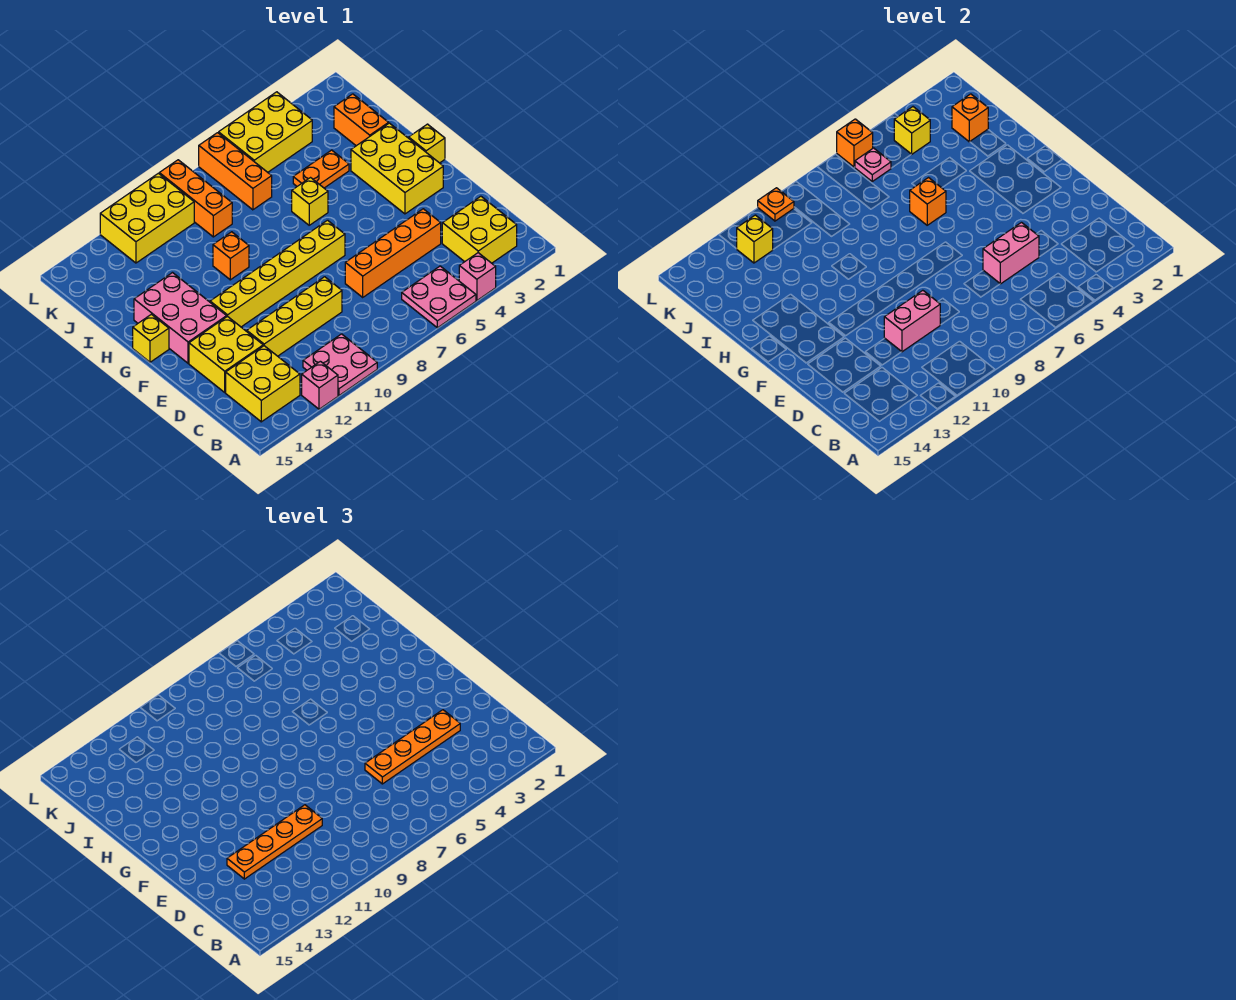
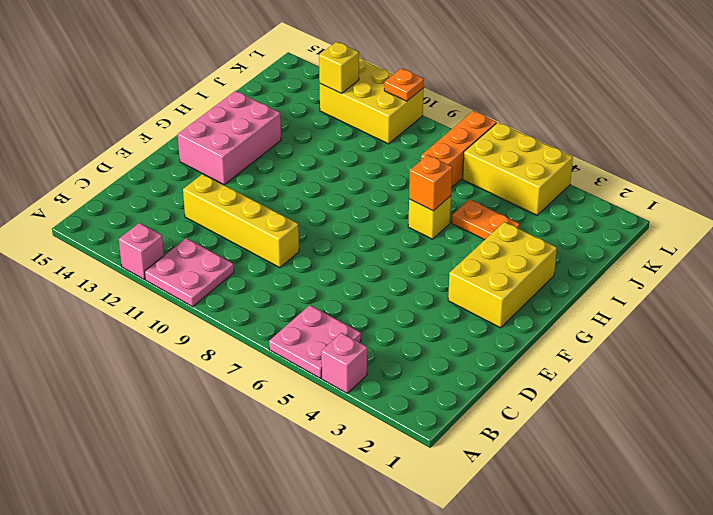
none -> yellow 2x2 brick [442,196,517,263]
none -> yellow 2x2 brick [226,346,300,422]
none -> orange 1x4 brick [345,209,441,297]
none -> yellow 2x2 brick [189,316,263,392]

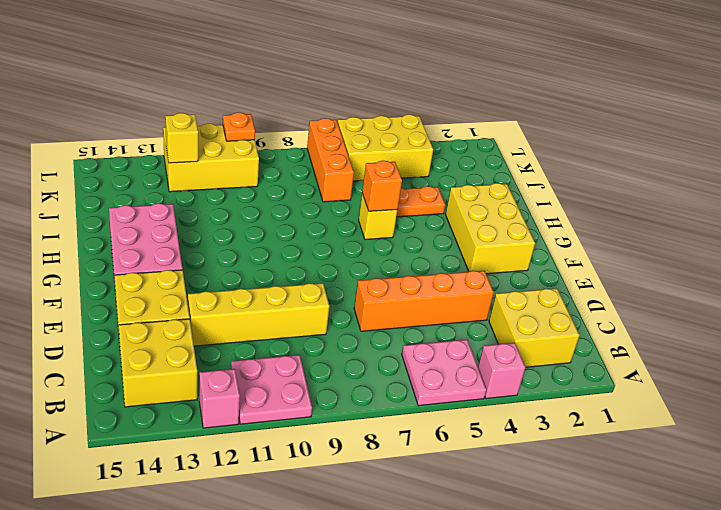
none -> yellow 1x6 brick [210,220,345,327]
none -> yellow 1x1 brick [409,124,445,163]
none -> yellow 1x1 brick [133,314,169,362]
none -> orange 1x1 brick [213,232,249,280]

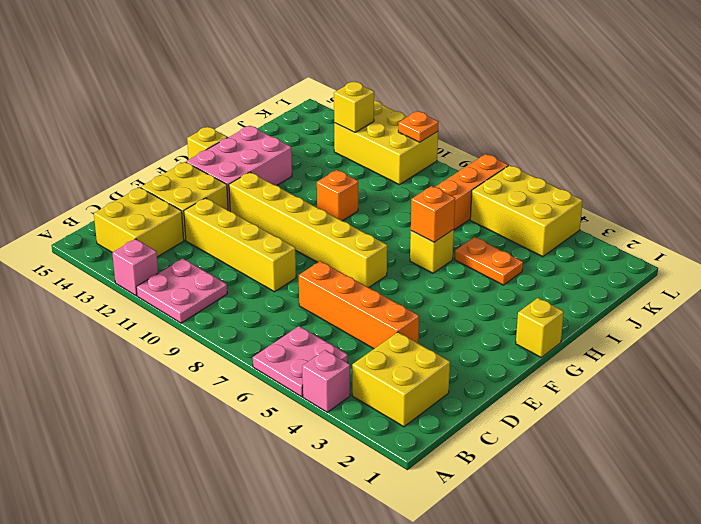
none -> yellow 2x3 brick [351,123,443,214]
none -> orange 1x2 brick [334,94,389,146]
none -> orange 1x3 brick [159,160,232,237]
none -> pink 1x2 brick [983,223,1039,284]

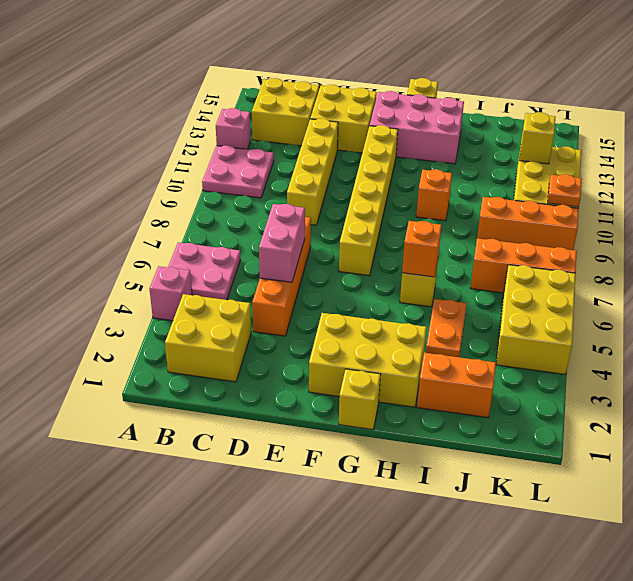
none -> pink 1x2 brick [884,290,940,352]
none -> orange 1x1 brick [952,94,988,142]
none -> yellow 1x1 brick [894,107,930,154]
none -> pink 1x1 plate [855,148,891,181]

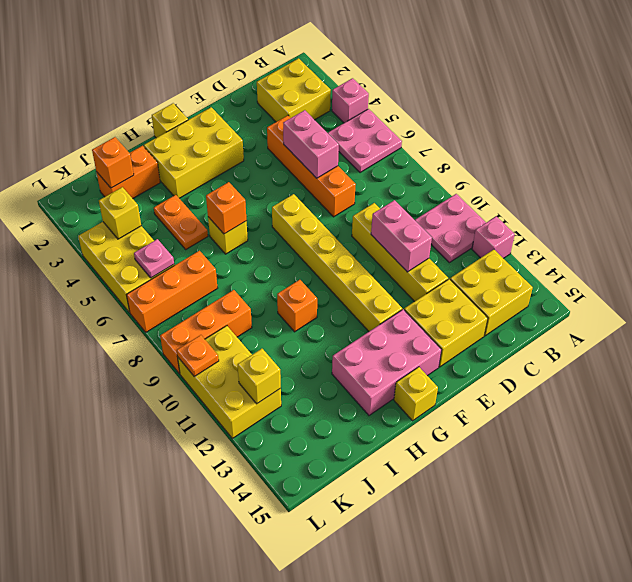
none -> orange 1x1 brick [837,119,873,167]
none -> orange 1x4 plate [365,710,460,784]
none -> orange 1x4 plate [227,805,322,879]

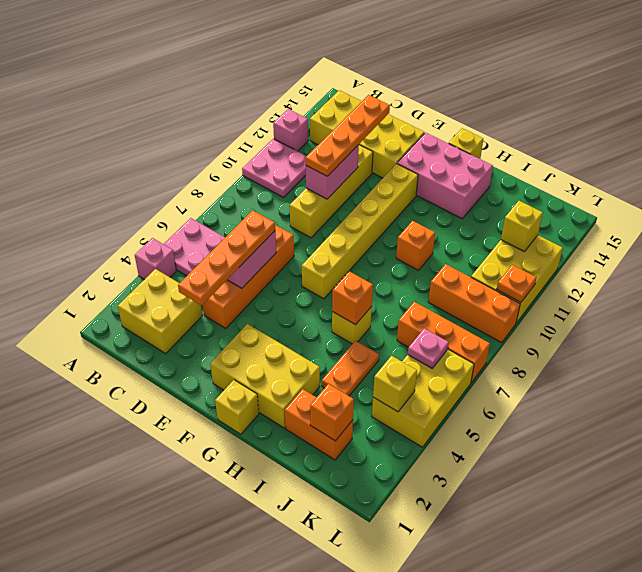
none -> orange 1x1 brick [837,119,873,167]

